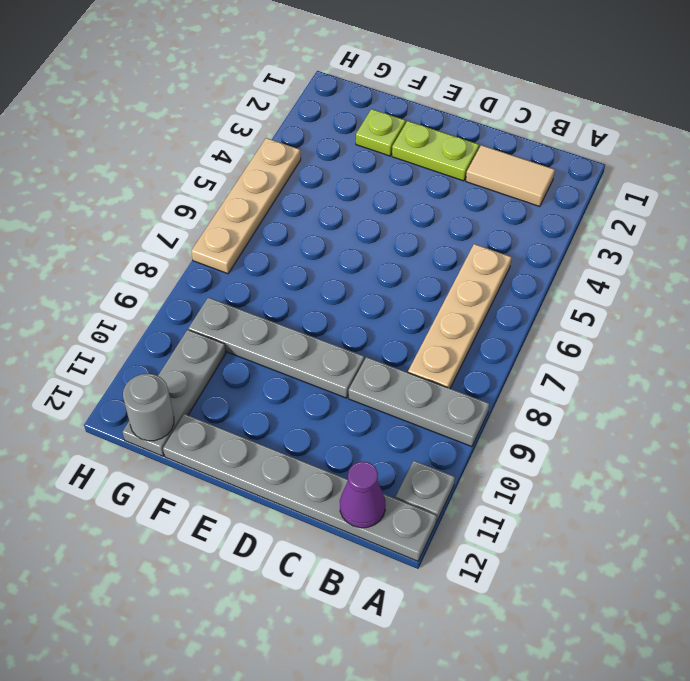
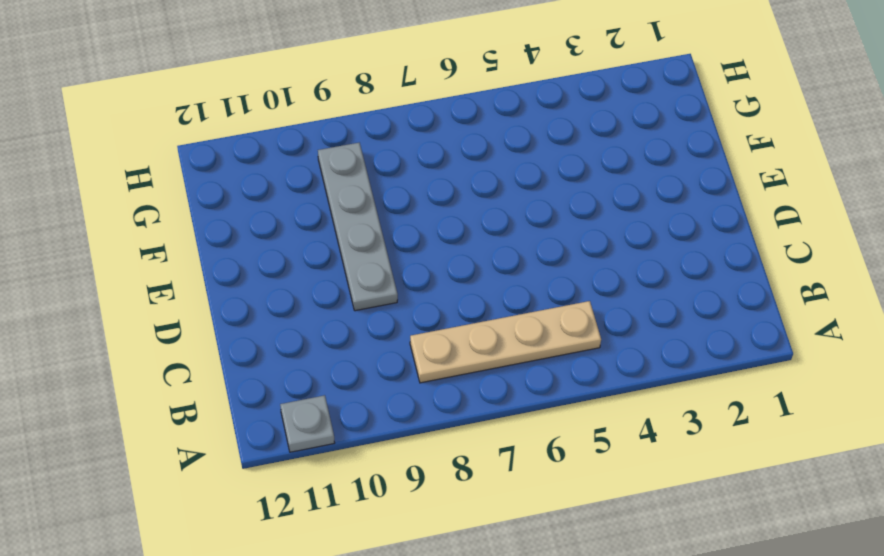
none -> grey 1x3 plate [349,357,489,447]
none -> grey 1x6 plate [163,414,437,561]
none -> tan 1x2 tile [466,145,555,207]

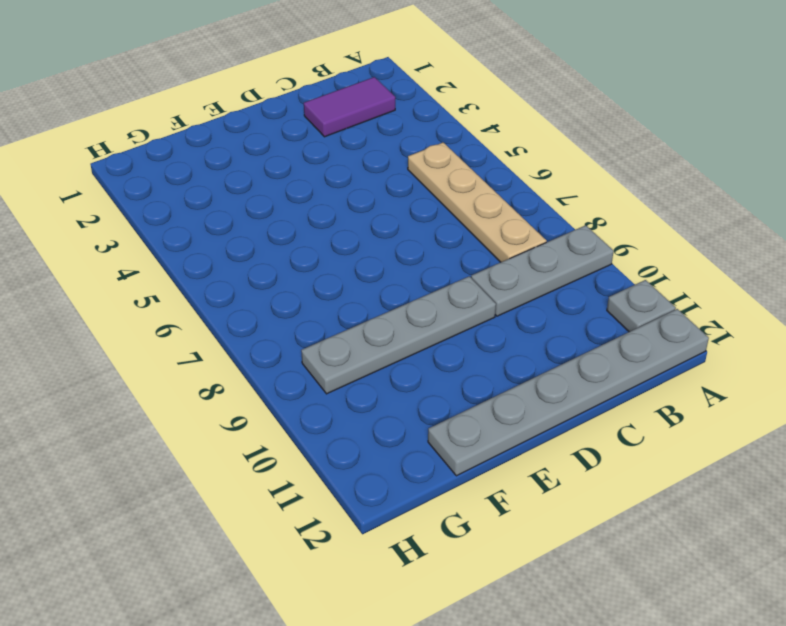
purple 1x2 tile [304,77,395,137] -> tan 1x2 tile [466,145,555,207]
none -> lime 1x2 plate [392,121,479,181]
none -> lime 1x1 plate [356,109,406,156]
none -> grey 1x3 plate [123,330,226,456]

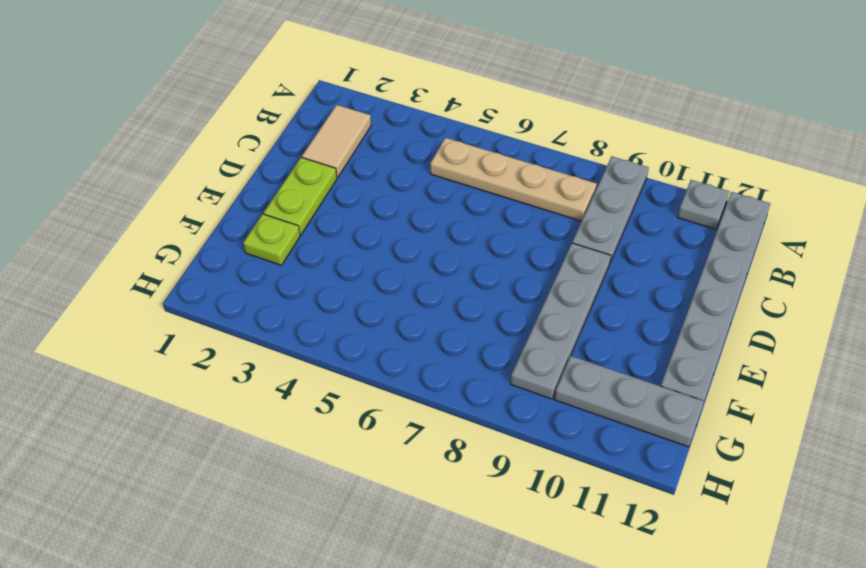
none -> tan 1x4 plate [191,138,301,274]
none -> purple 1x1 cone [340,462,385,528]
none -> grey 1x1 round brick [123,374,174,441]

